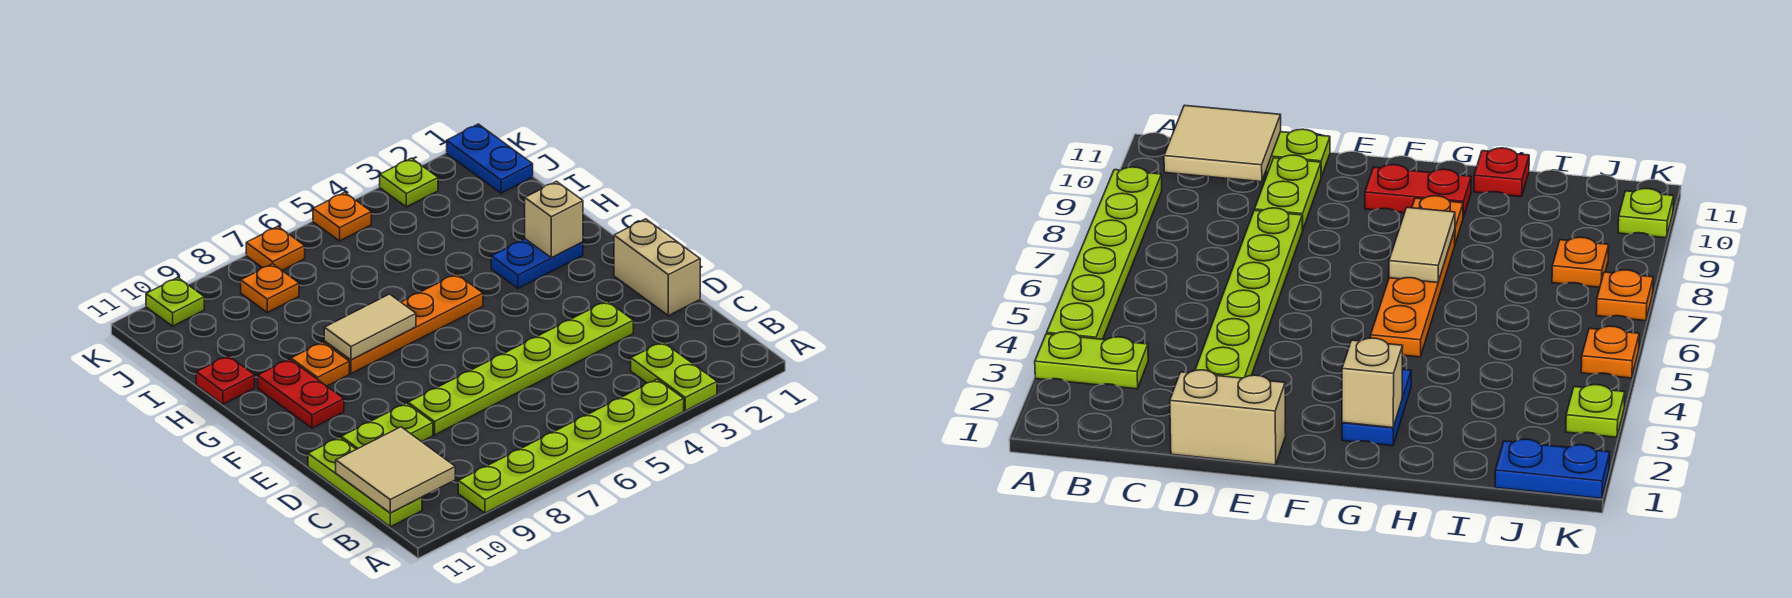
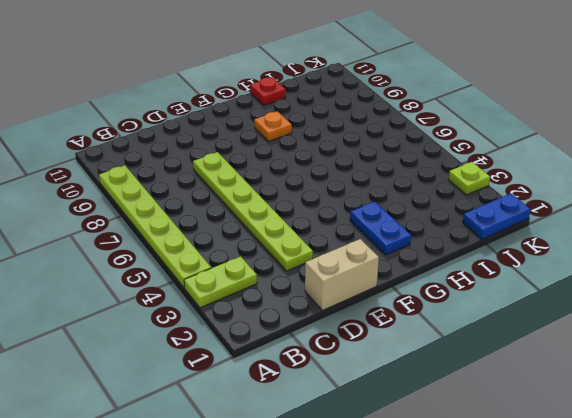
none -> lime 1x3 plate [308,437,422,527]
none -> lime 1x2 plate [341,403,433,449]
none -> red 1x2 plate [258,359,344,428]

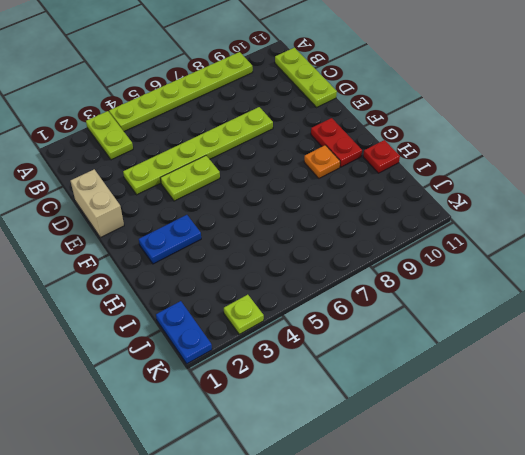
lime 1x2 plate [160,156,220,201] -> lime 1x2 plate moved to [341,403,433,449]
none -> orange 1x4 plate [324,274,483,374]
none -> orange 1x1 plate [241,264,299,312]
none -> orange 1x1 plate [313,192,371,241]

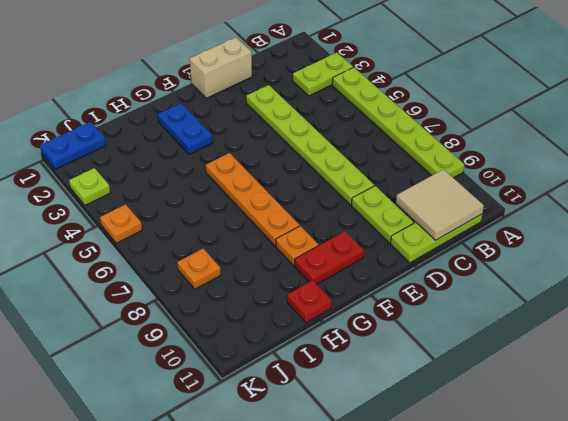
none -> orange 1x1 plate [246,226,305,270]
none -> lime 1x1 plate [146,278,204,326]
none -> tan 1x1 brick [525,181,583,258]

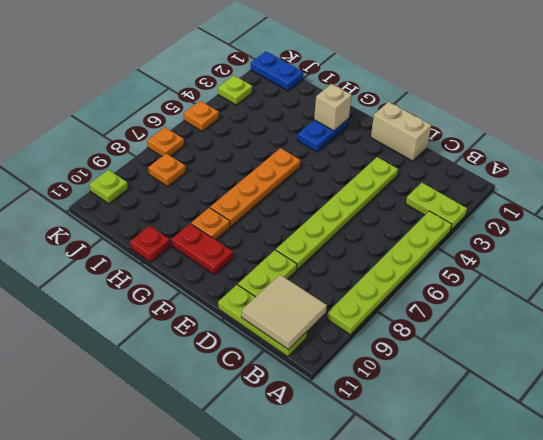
none -> tan 1x2 tile [324,294,416,360]

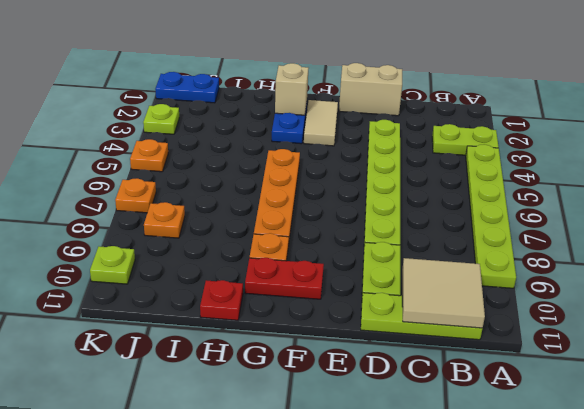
tan 1x2 tile [304,100,338,146] -> tan 1x2 tile moved to [324,294,416,360]

